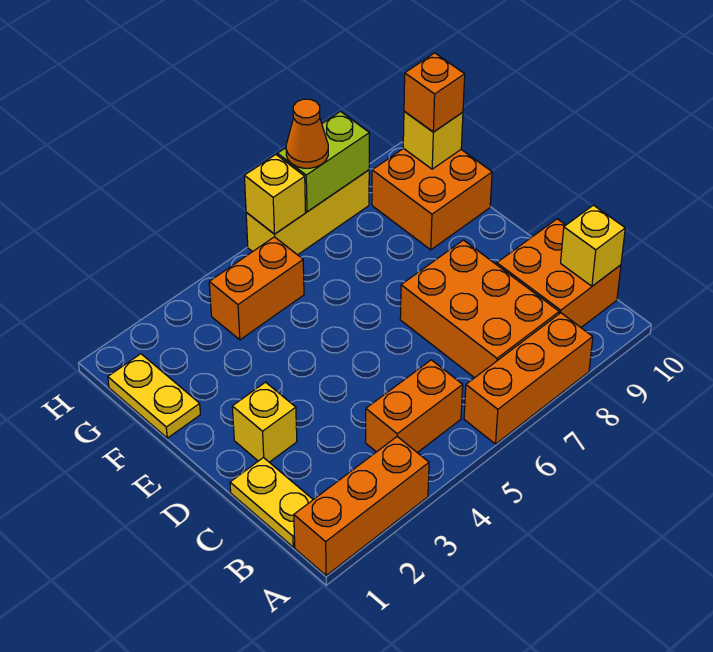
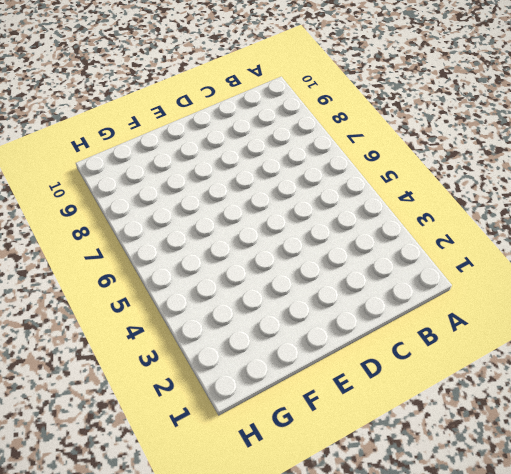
none -> orange 1x3 brick [294,437,429,575]
none -> orange 1x3 brick [464,313,593,444]
none -> yellow 1x2 plate [230,457,313,547]

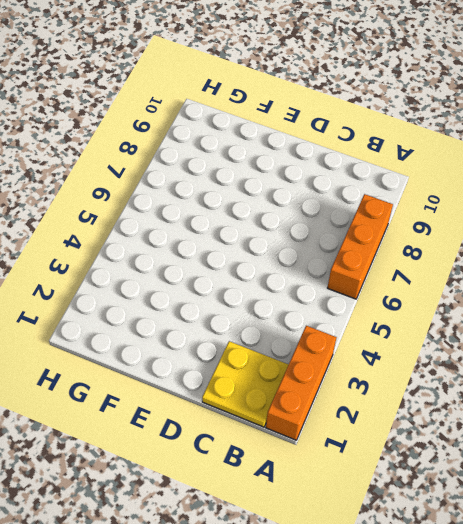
yellow 2x2 plate [202,341,289,427] -> yellow 1x2 plate [230,457,313,547]
none -> orange 1x2 brick [366,360,463,453]
none -> orange 2x3 brick [400,240,559,378]
none -> orange 2x2 brick [497,219,621,327]

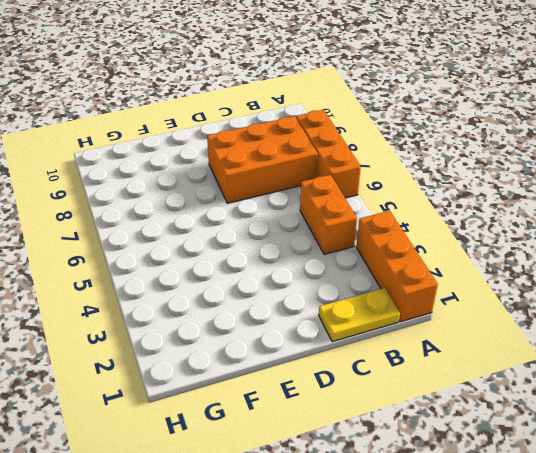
none -> orange 2x2 brick [497,219,621,327]
none -> yellow 1x1 brick [232,382,297,462]
none -> yellow 1x2 plate [108,354,200,438]

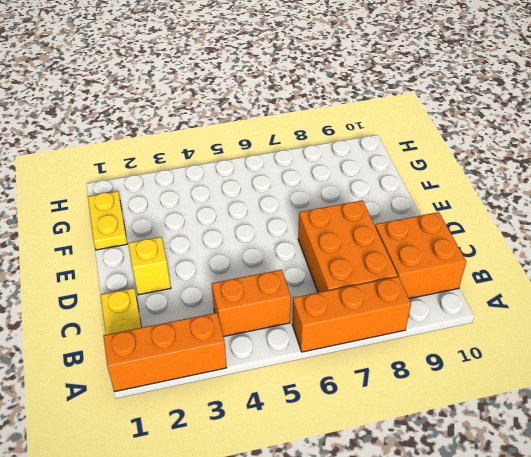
none -> orange 2x2 brick [372,148,492,250]
none -> orange 1x2 brick [209,237,304,340]
none -> yellow 1x3 brick [246,170,369,255]

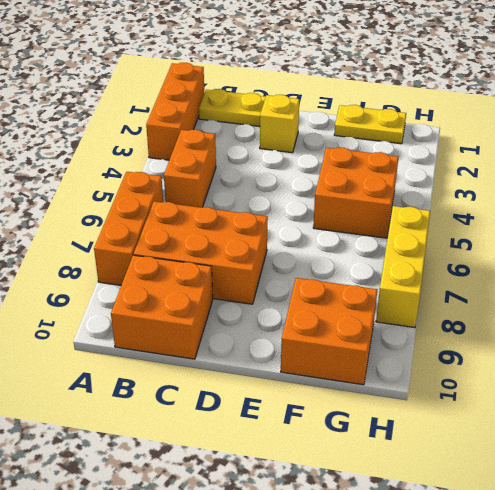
orange 2x2 brick [313,148,398,238] -> orange 1x2 brick [209,237,304,340]
none -> yellow 1x1 brick [561,205,625,286]
none -> yellow 1x1 brick [403,112,463,169]
none -> yellow 1x1 brick [244,155,306,234]

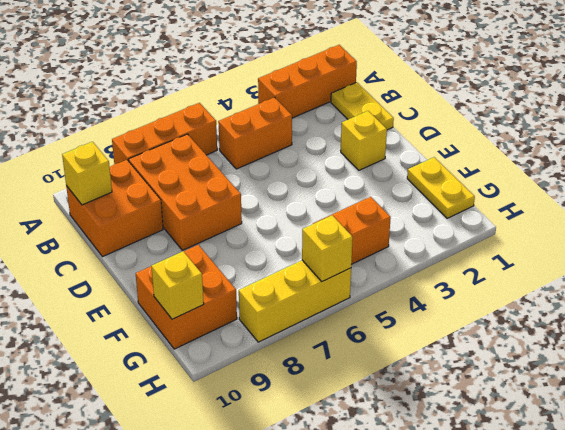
none -> lime 1x2 brick [277,112,369,212]
none -> orange 1x1 brick [404,53,465,132]
none -> orange 1x1 cone [286,99,328,168]

